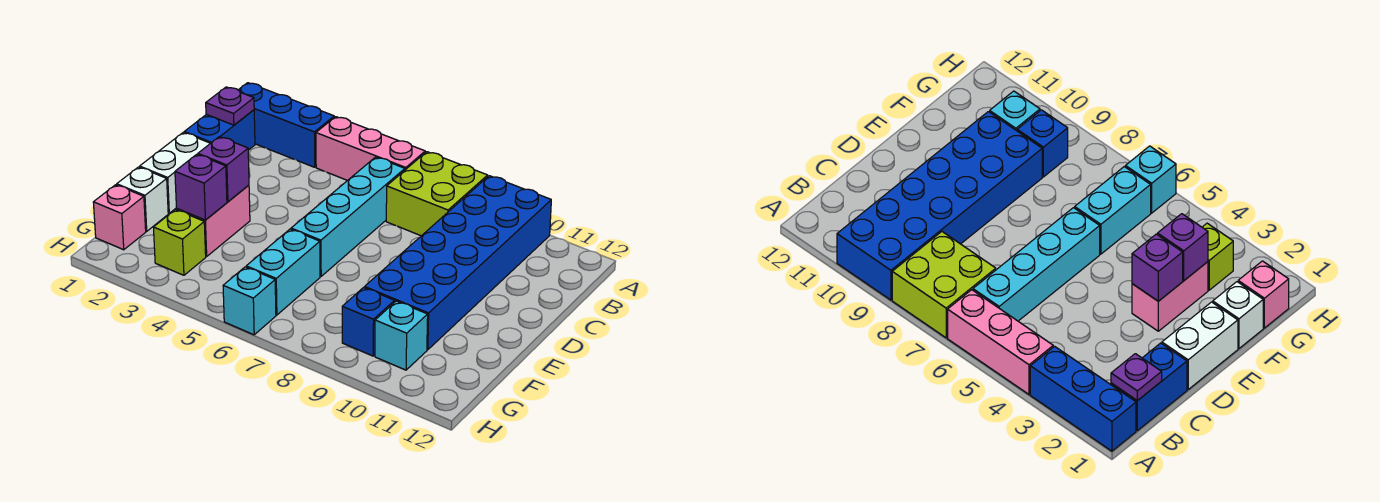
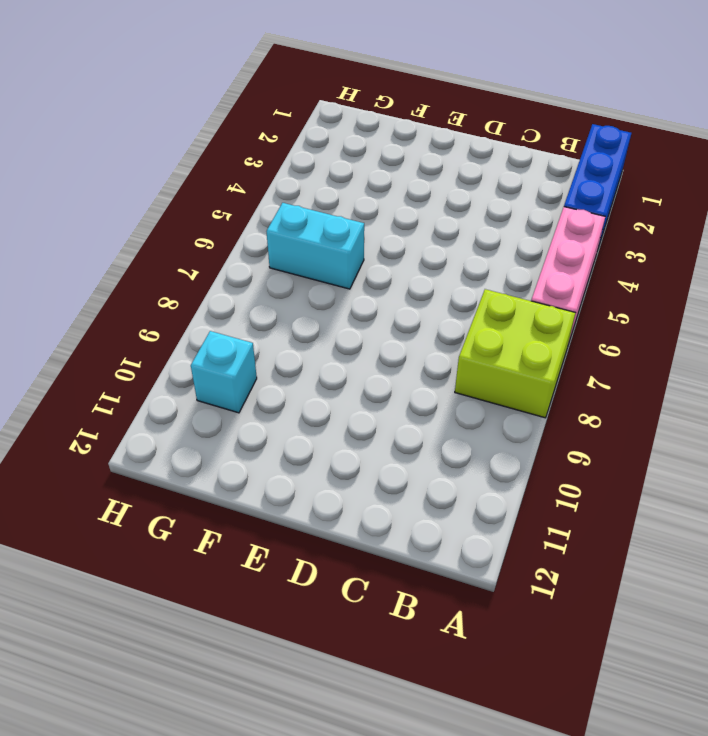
none -> blue 2x6 brick [365,176,551,350]
none -> blue 1x2 brick [184,110,255,150]
none -> cyan 1x4 brick [291,157,405,276]

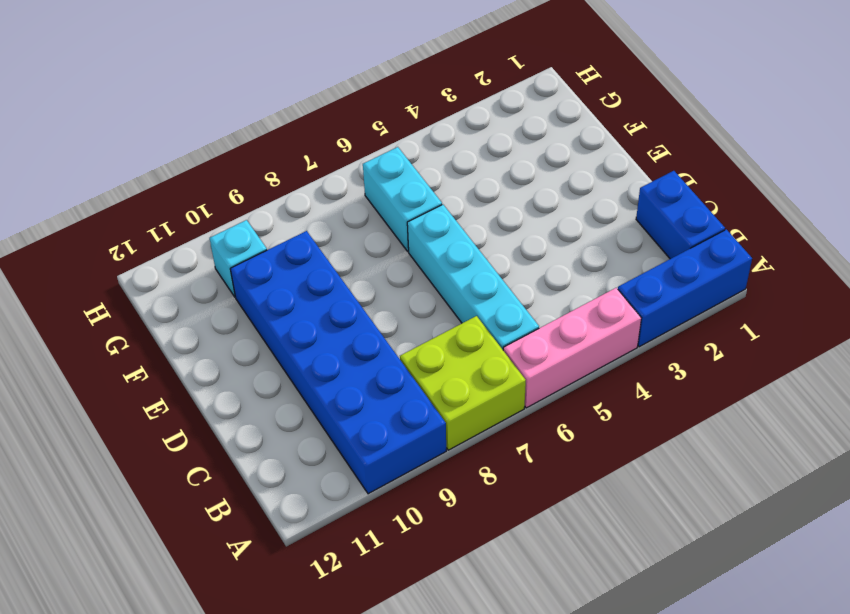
none -> white 1x2 brick [140,132,210,213]
none -> pink 1x2 brick [177,185,250,257]
none -> white 1x1 brick [117,167,168,231]

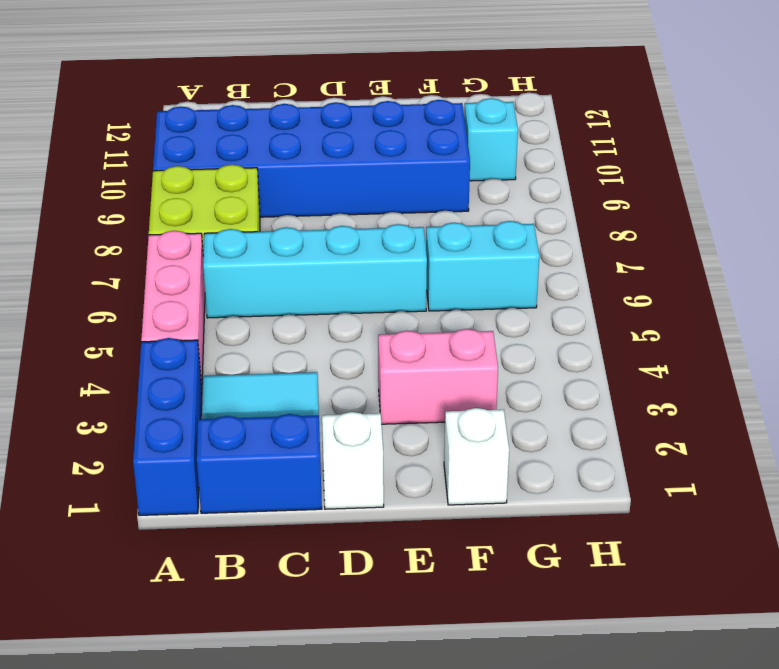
cyan 1x2 tile [202,372,319,419] -> none
white 1x1 brick [322,412,384,509] -> white 1x2 brick [140,132,210,213]
none -> pink 1x1 brick [93,185,146,250]
none -> lime 1x1 brick [153,210,206,275]
none -> blue 1x1 brick [342,288,395,356]

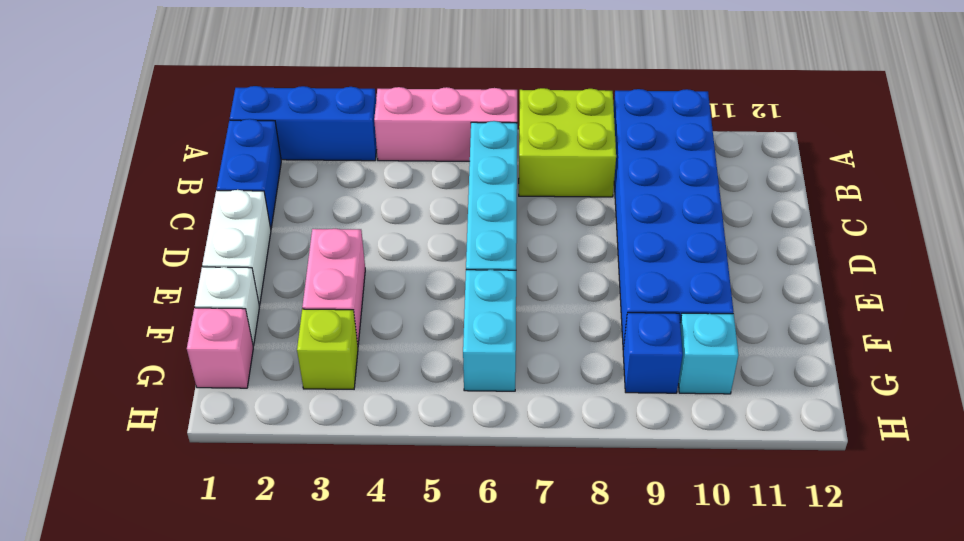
none -> cyan 1x1 brick [223,267,276,335]
none -> purple 1x1 plate [206,87,254,125]
none -> purple 1x1 brick [198,137,249,202]

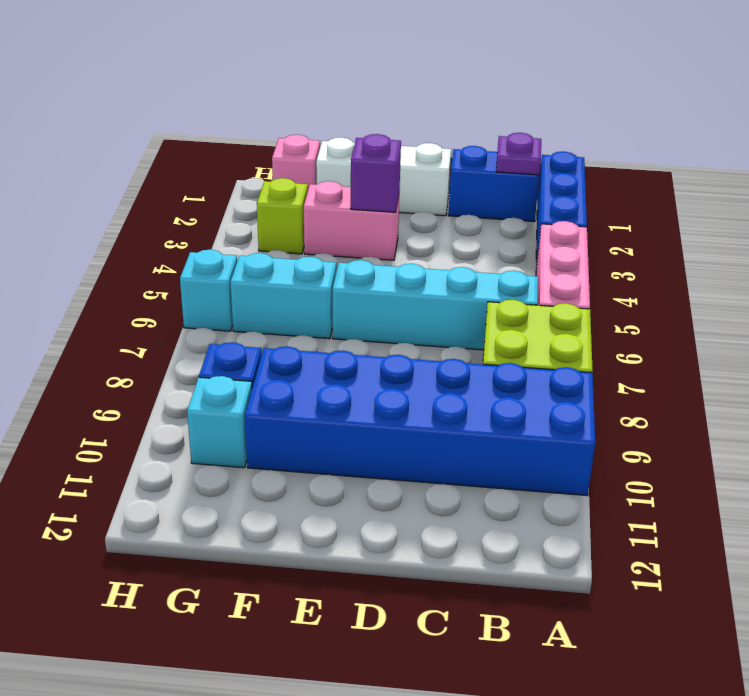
none -> purple 1x1 brick [175,154,227,220]

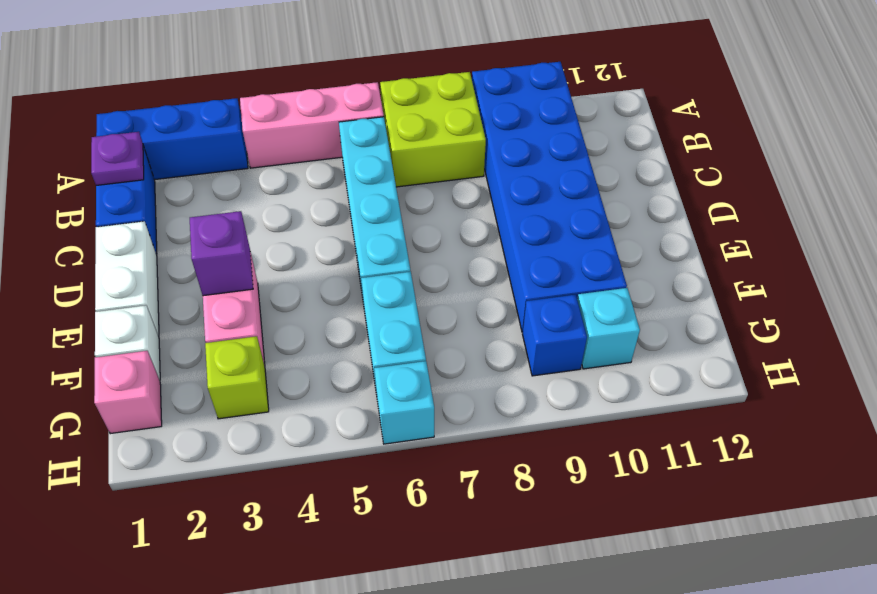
none -> purple 1x1 brick [175,154,227,220]

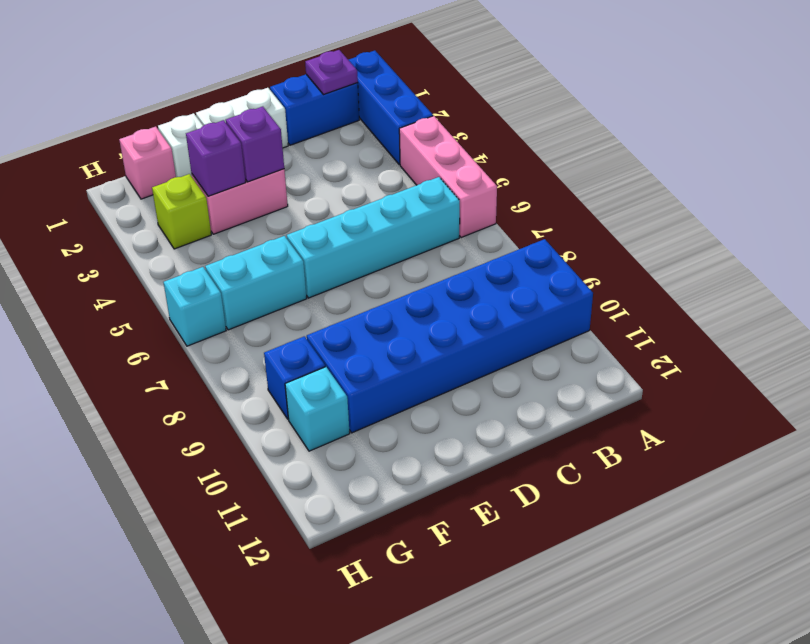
none -> lime 2x2 brick [386,152,488,236]

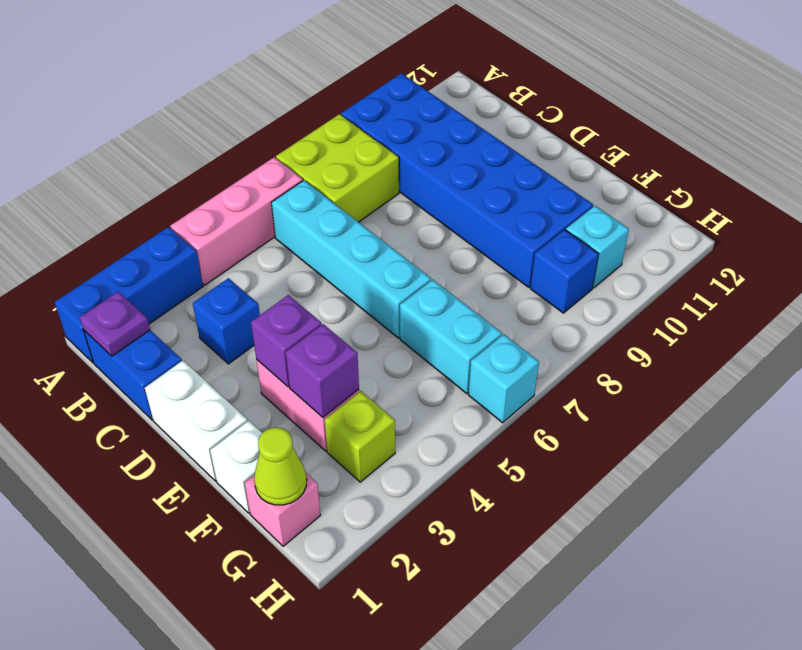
blue 1x1 brick [193,278,260,364] -> none
lime 1x1 cone [254,427,307,505] -> none

